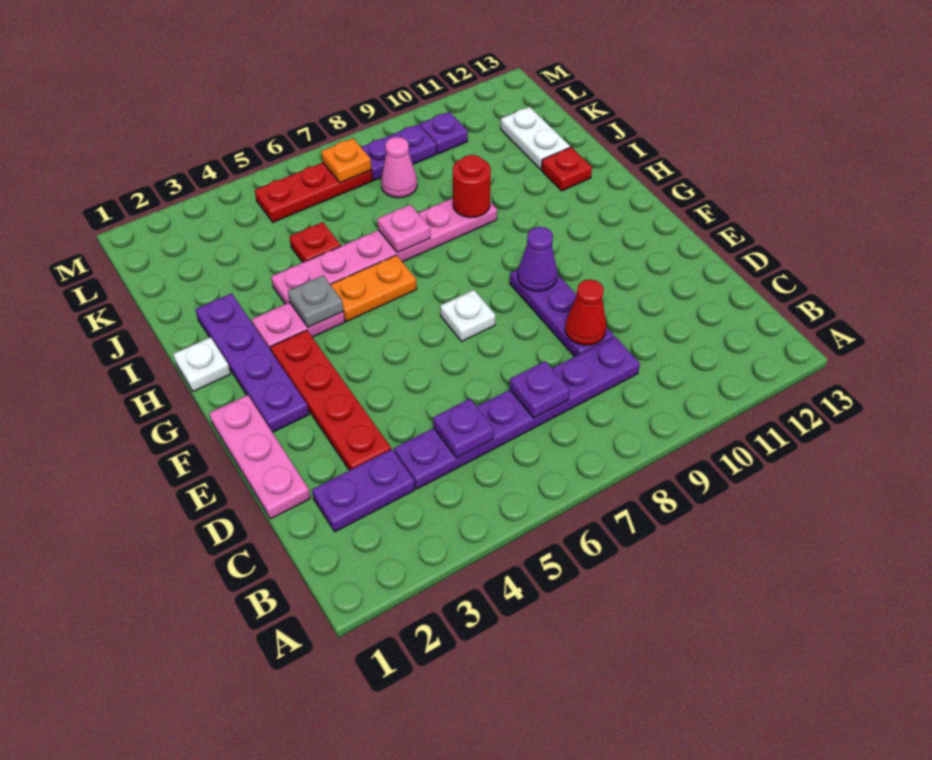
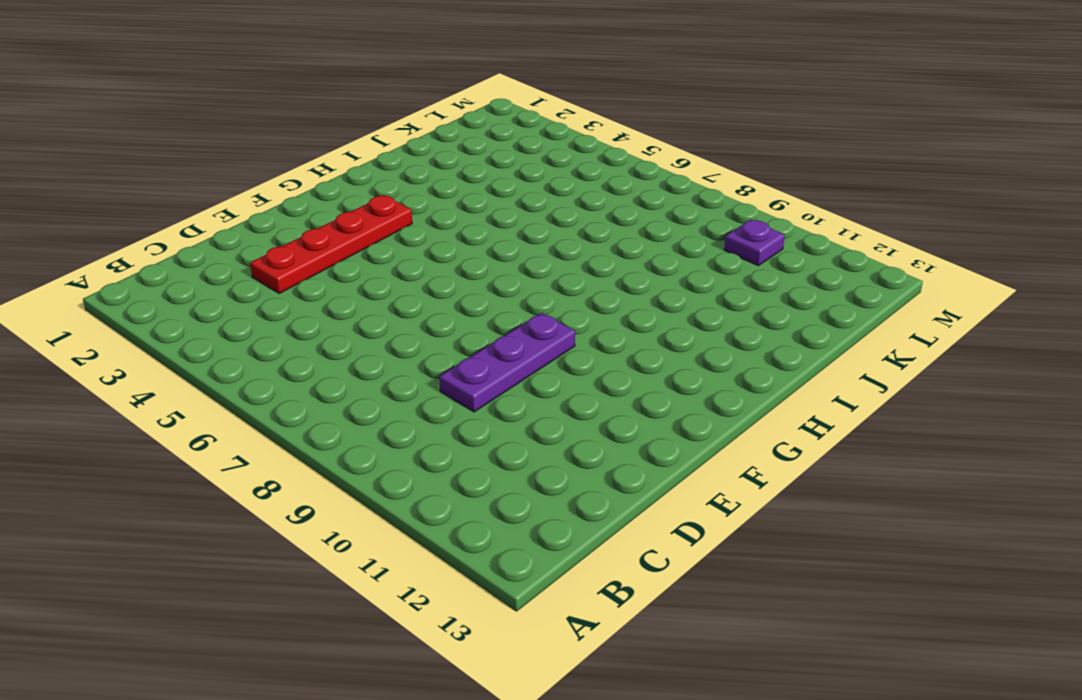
none -> purple 1x2 plate [312,449,415,532]
none -> purple 1x6 plate [394,337,640,489]
none -> pink 1x3 plate [209,395,311,519]

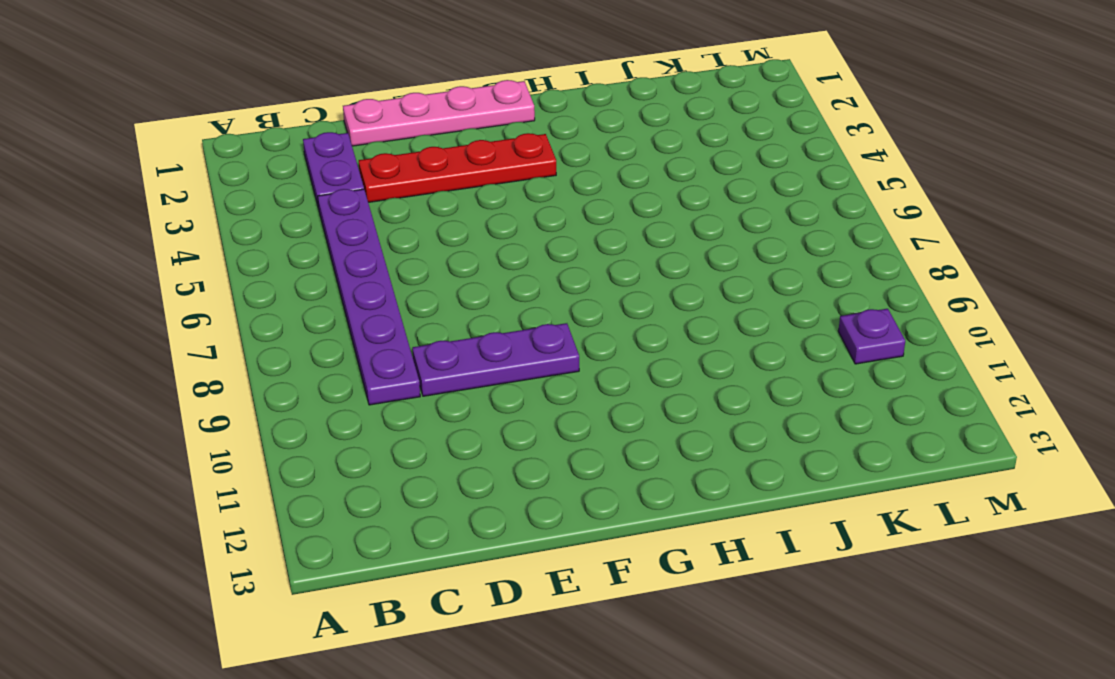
pink 1x4 plate [343,80,535,146] -> pink 1x3 plate [209,395,311,519]
none -> purple 1x4 plate [195,294,309,432]
none -> white 1x1 plate [440,290,495,342]
none -> white 1x1 plate [173,337,231,392]

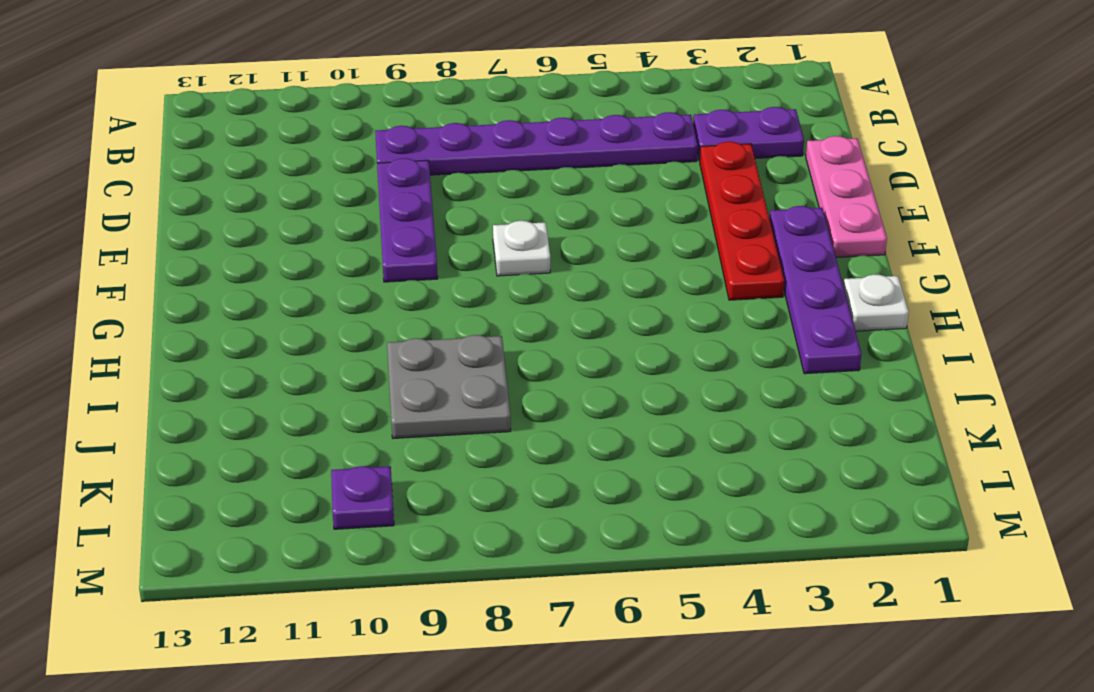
grey 2x2 plate [387,335,511,438] -> pink 1x6 plate [271,198,497,304]
none -> pink 1x2 plate [252,302,345,350]
none -> orange 1x2 plate [330,255,417,321]
none -> red 1x1 plate [541,147,592,191]

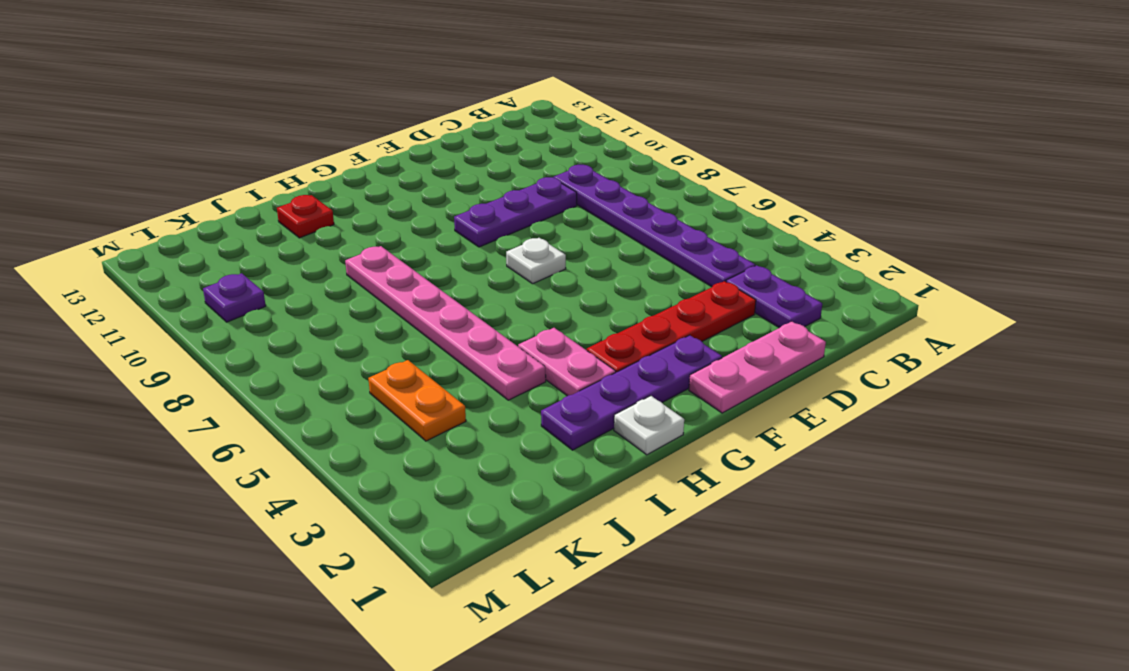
orange 1x2 plate [368,360,466,441] -> orange 1x2 plate moved to [330,255,417,321]
none -> red 1x1 plate [289,222,341,262]
none -> white 1x2 plate [501,107,570,169]
none -> pink 1x1 cone [381,137,417,198]

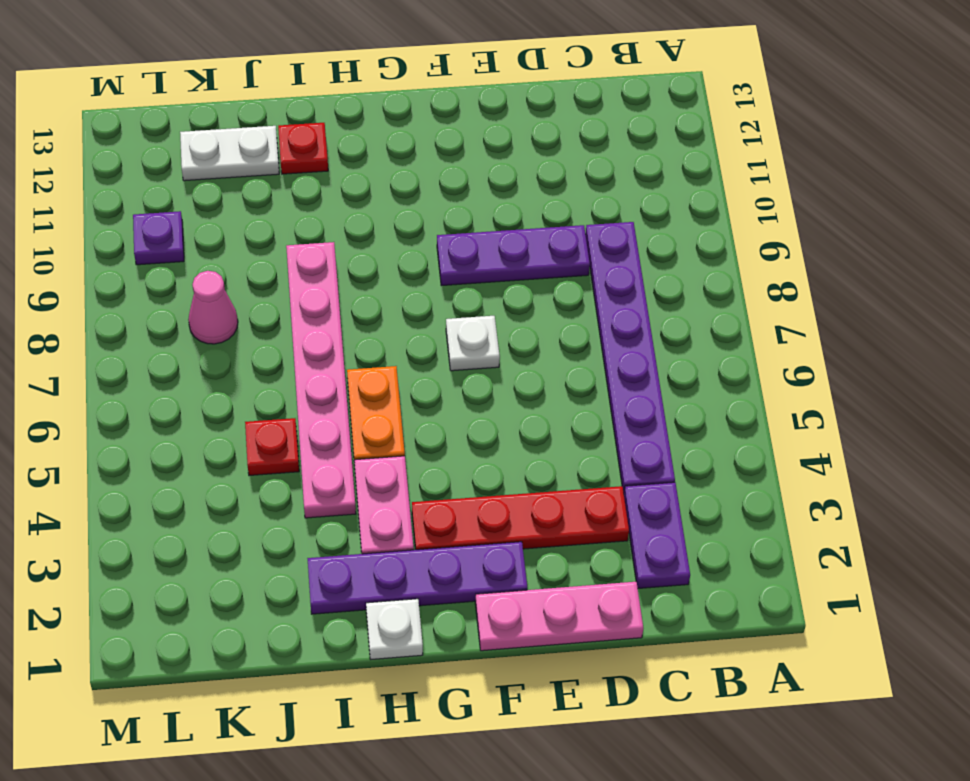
none -> red 1x3 plate [255,163,372,222]
none -> purple 1x2 plate [361,124,437,180]
none -> purple 1x1 plate [433,399,494,458]

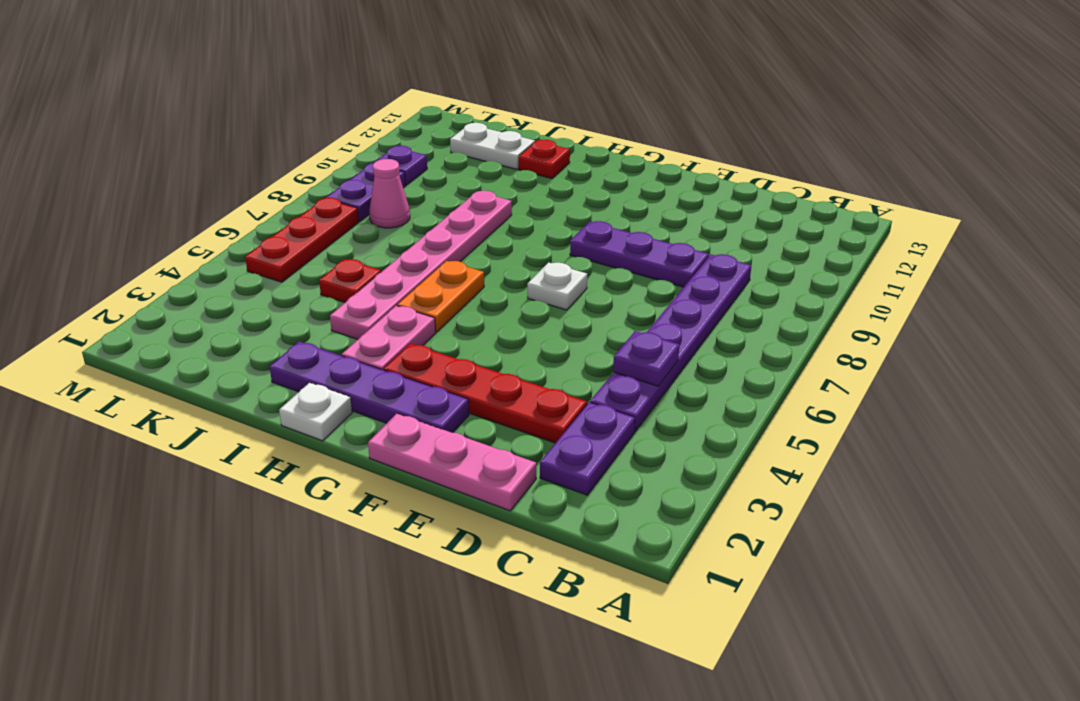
none -> purple 1x1 plate [510,361,570,418]
none -> red 1x1 cone [565,280,607,345]
none -> purple 1x1 cone [518,227,557,291]

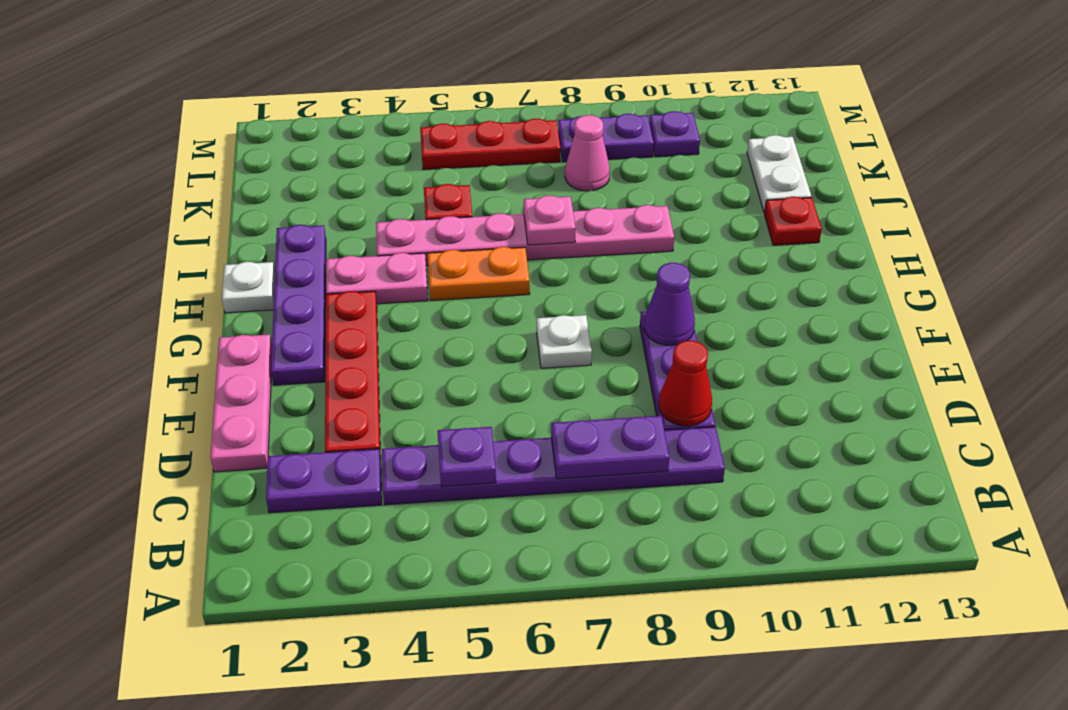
purple 1x2 plate [551,416,669,479] -> purple 1x1 plate [510,361,570,418]
none -> grey 1x1 plate [288,276,343,327]
none -> red 1x1 round brick [453,155,491,218]
none -> orange 1x1 plate [321,138,372,183]

